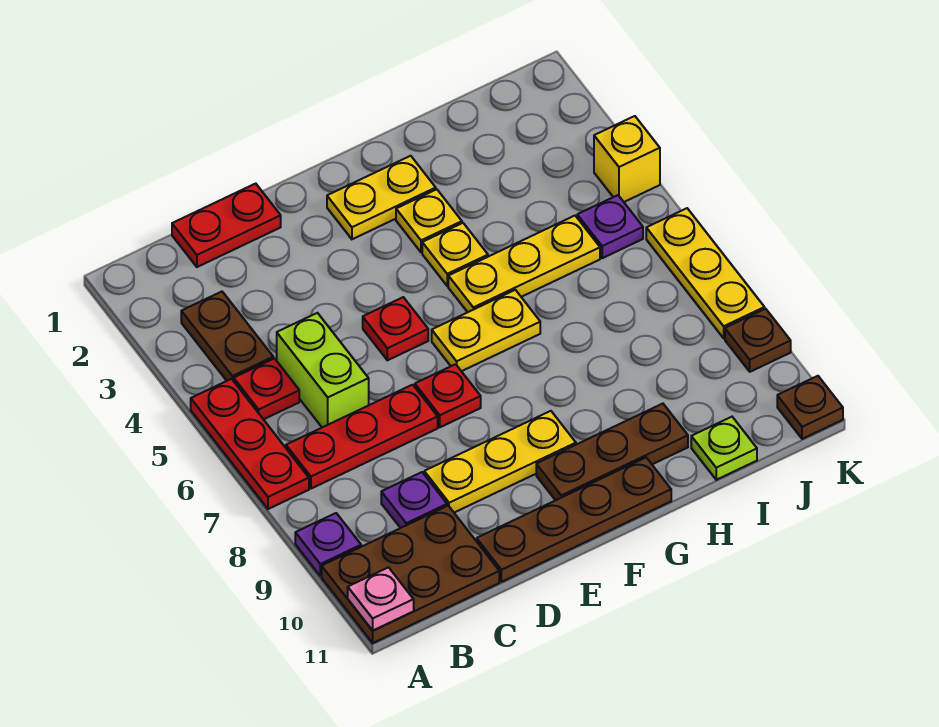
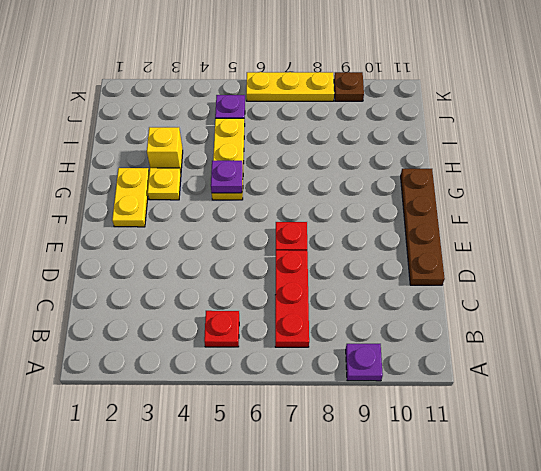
purple 1x1 plate [211,161,243,193] -> purple 1x1 plate moved to [381,472,447,528]
yellow 1x1 brick [147,127,183,172] -> yellow 1x1 brick moved to [594,116,660,202]
none -> red 1x3 plate [191,379,309,509]
none -> brown 2x3 plate [322,506,499,643]
none -> brown 1x2 plate [181,292,273,381]

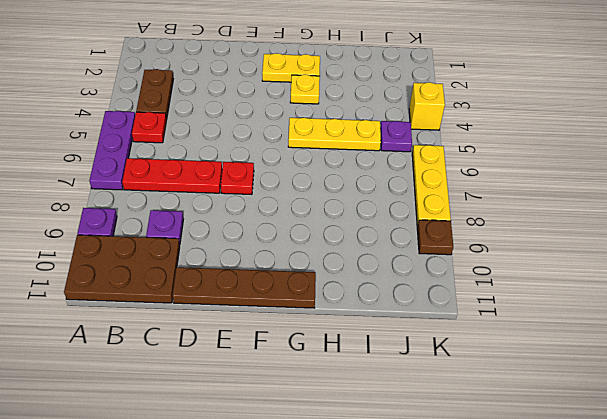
purple 1x3 plate [89,111,135,190] -> red 1x3 plate [191,379,309,509]
none -> red 1x2 plate [172,184,281,267]
none -> lime 1x2 brick [277,313,369,427]
none -> yellow 1x3 plate [424,411,576,513]

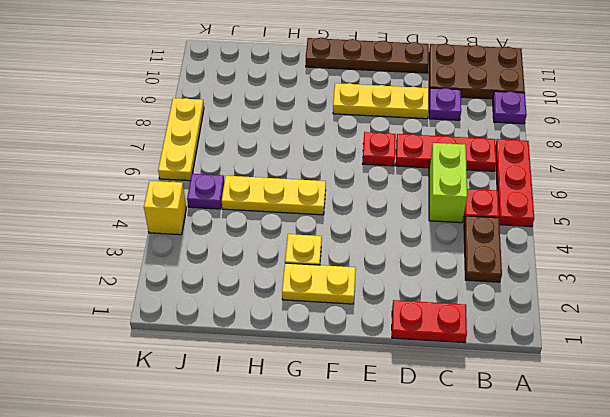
none -> red 1x1 plate [363,297,428,360]
none -> yellow 1x2 plate [432,290,540,371]
none -> brown 1x3 plate [536,404,688,500]

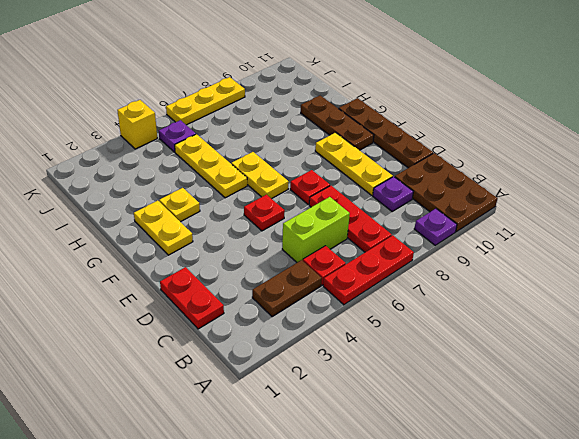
none -> yellow 1x1 plate [422,223,488,286]
none -> lime 1x1 plate [691,417,757,480]
none -> brown 1x1 plate [725,309,791,372]

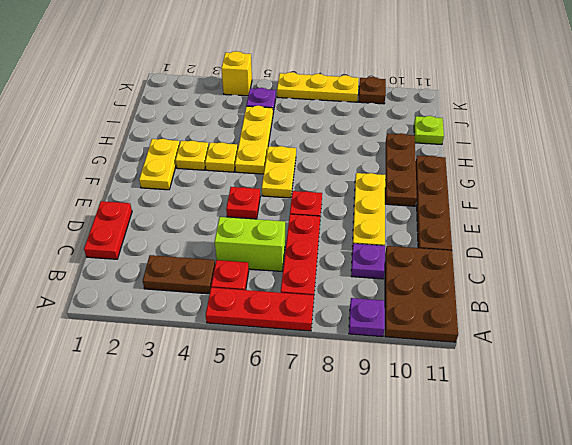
none -> brown 1x1 plate [777,376,843,439]
none -> pink 1x1 plate [348,567,414,631]

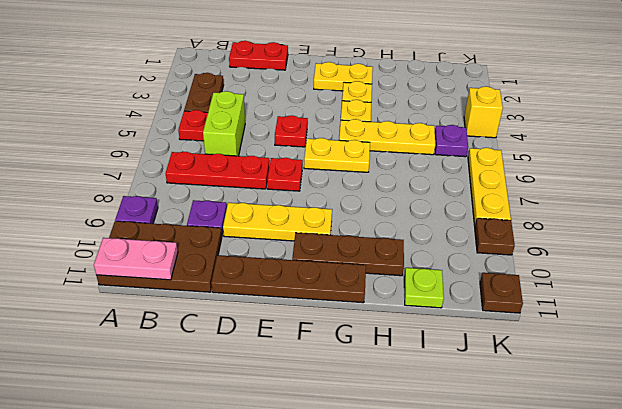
pink 1x2 plate [94,238,178,280] -> pink 1x1 plate [348,567,414,631]
none -> red 1x3 plate [191,379,309,509]

